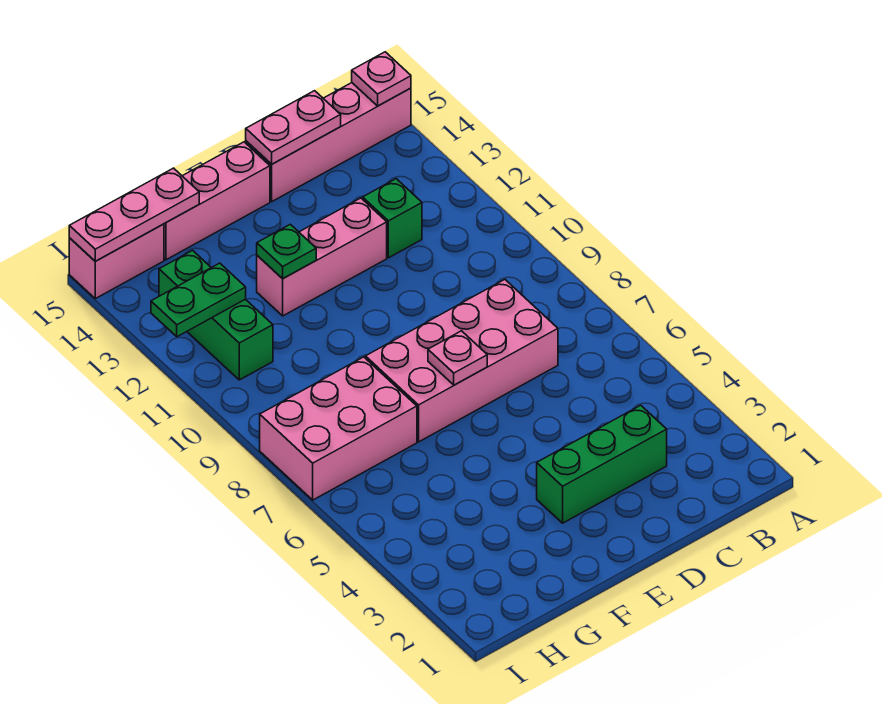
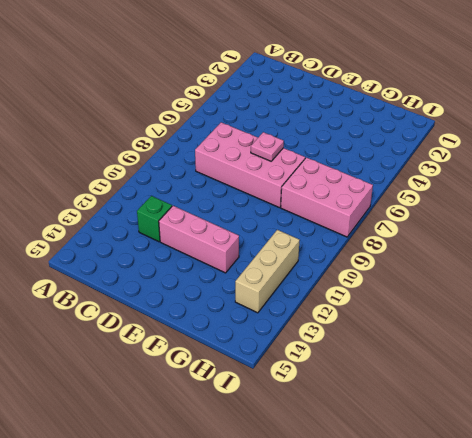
tan 1x3 brick [235,230,300,313] -> green 1x3 brick [159,251,273,380]
none -> pink 1x4 brick [246,83,411,201]
none -> green 1x3 brick [537,405,667,523]
none -> pink 1x3 brick [164,142,270,260]

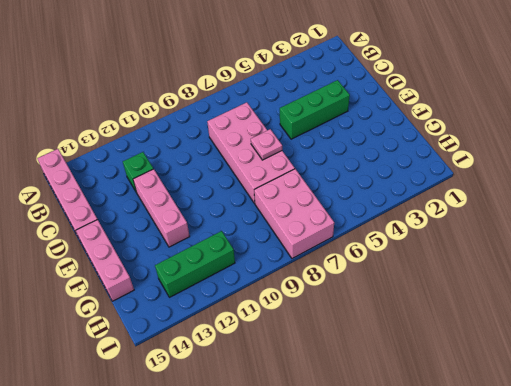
green 1x3 brick [280,80,350,139] -> green 1x3 brick turned to [537,405,667,523]
none -> pink 1x2 brick [69,224,164,299]
none -> pink 1x1 plate [352,52,411,106]
none -> pink 1x2 plate [246,91,341,164]

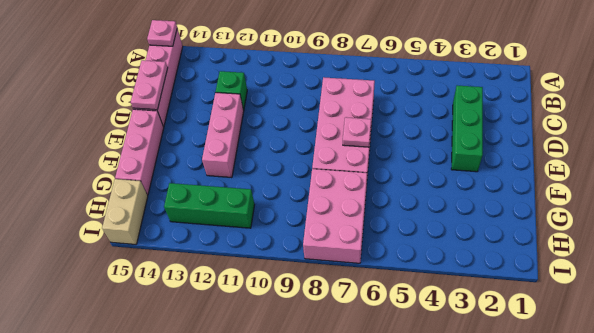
tan 1x2 brick [102,179,148,244] -> pink 1x2 brick [69,224,164,299]
none -> green 1x1 plate [257,224,316,279]
none -> pink 1x3 plate [69,168,199,261]
none -> green 1x2 plate [151,263,246,337]

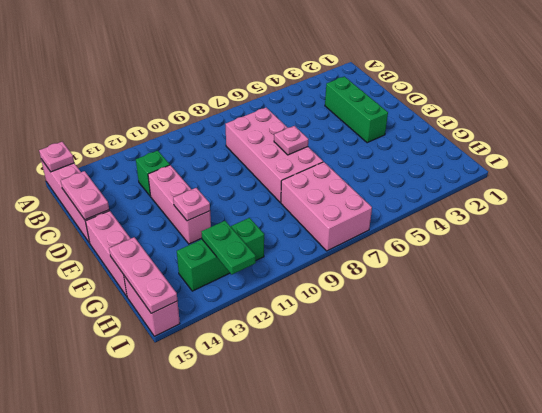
pink 1x1 plate [173,188,210,221] -> green 1x1 plate [257,224,316,279]

